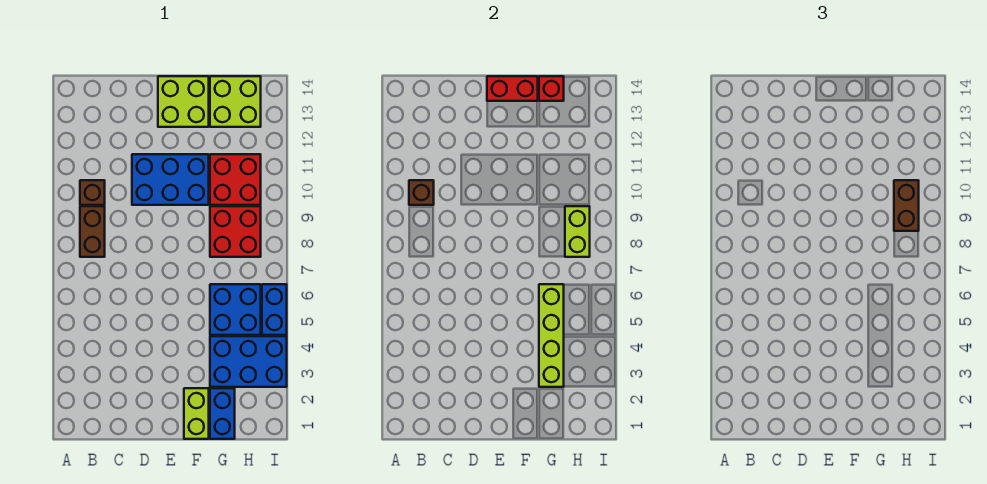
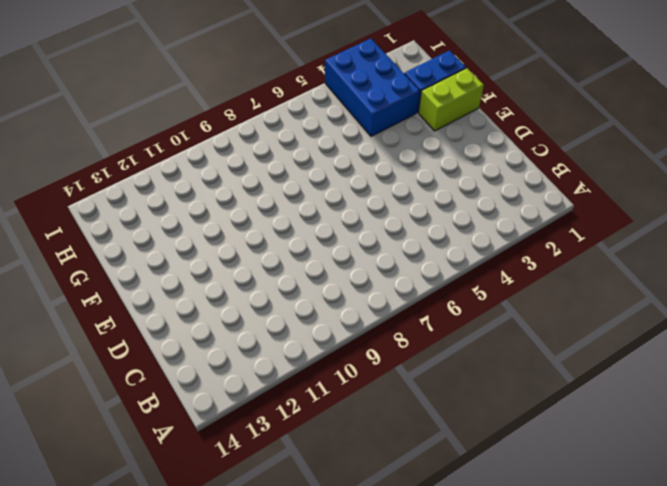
none -> brown 1x2 brick [80,206,105,257]
none -> brown 1x1 brick [80,180,105,205]
none -> blue 2x3 brick [132,154,209,205]

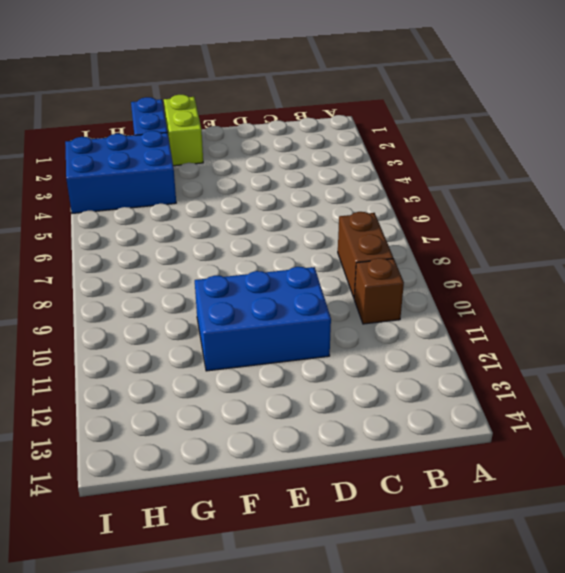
none -> lime 2x2 brick [158,76,209,127]
none -> blue 2x2 brick [210,284,261,335]
none -> red 2x2 brick [210,206,261,257]

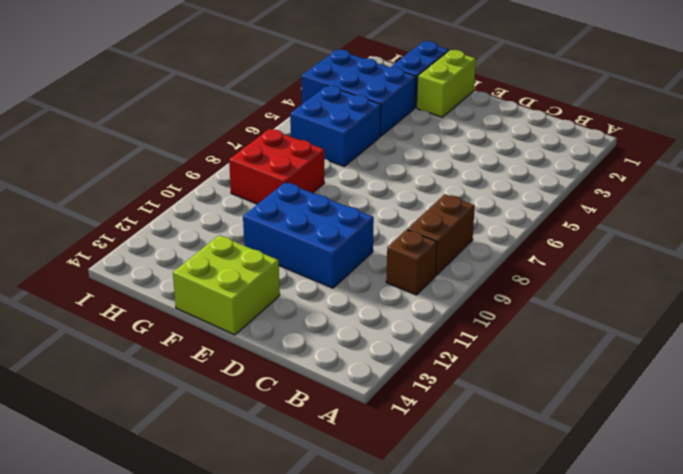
none -> red 2x2 brick [210,154,261,205]
none -> lime 2x2 brick [210,76,261,127]
none -> blue 1x2 brick [262,284,287,335]

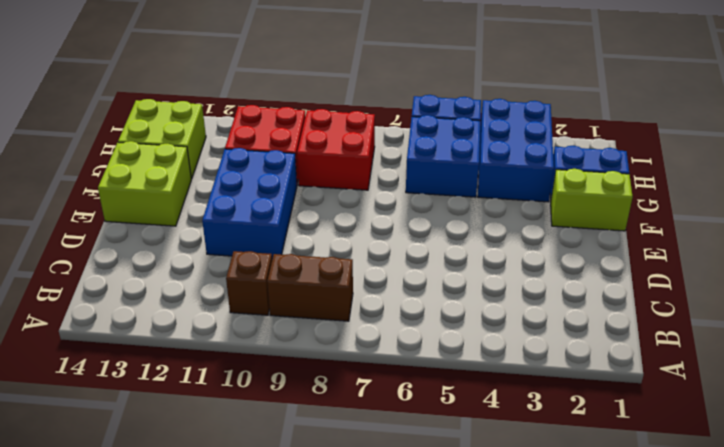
none -> brown 1x1 brick [409,180,434,205]
none -> red 1x2 brick [487,76,538,101]
none -> lime 1x4 brick [539,284,564,387]

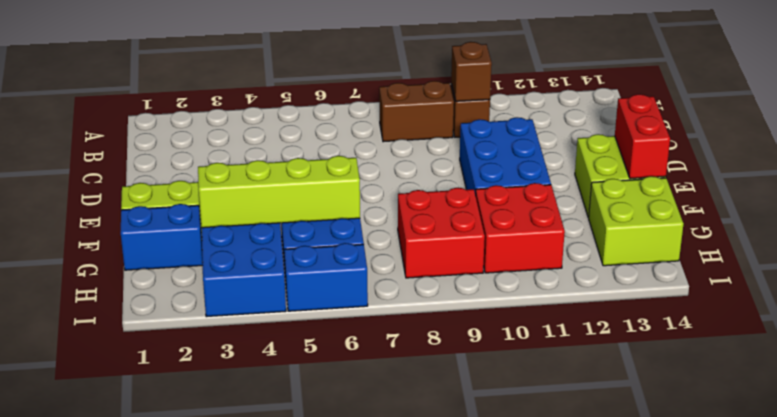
none -> red 1x1 brick [539,76,564,101]
none -> lime 1x2 brick [565,206,590,257]
none -> brown 1x2 brick [894,180,919,231]

